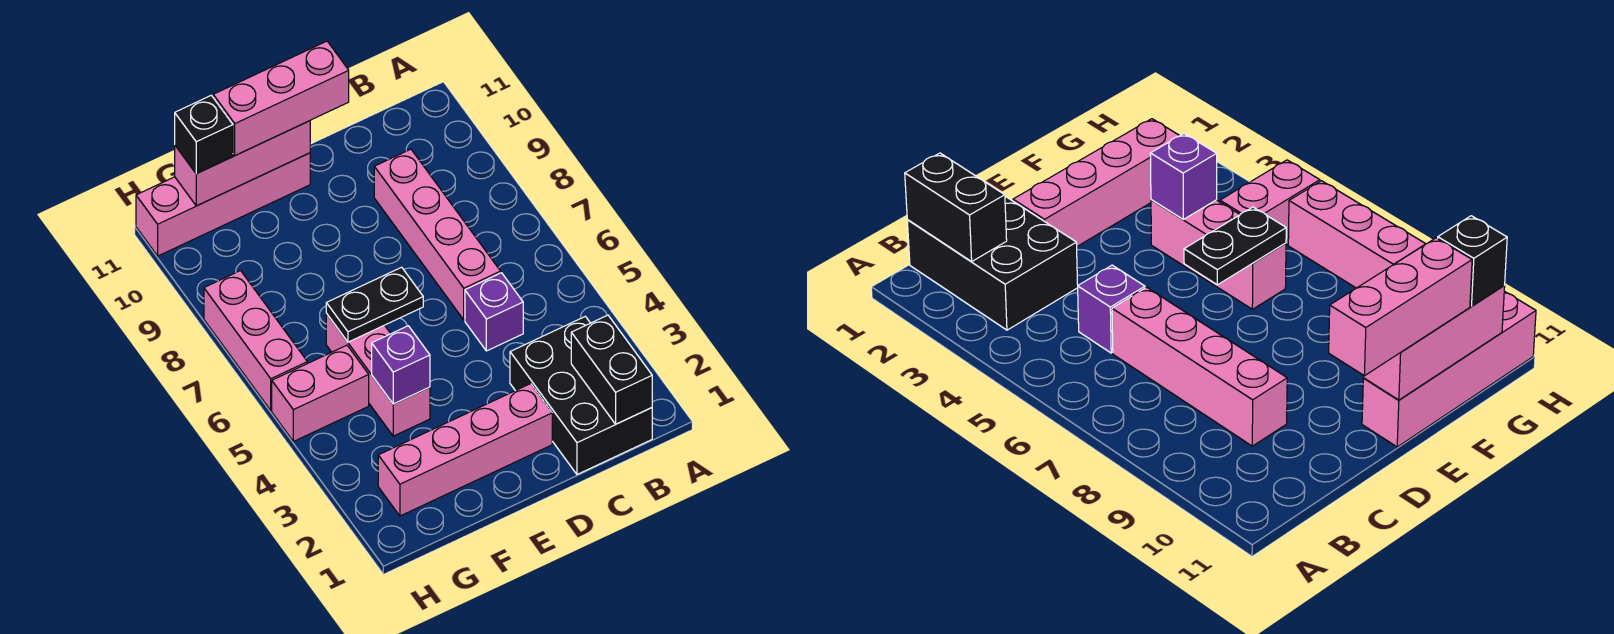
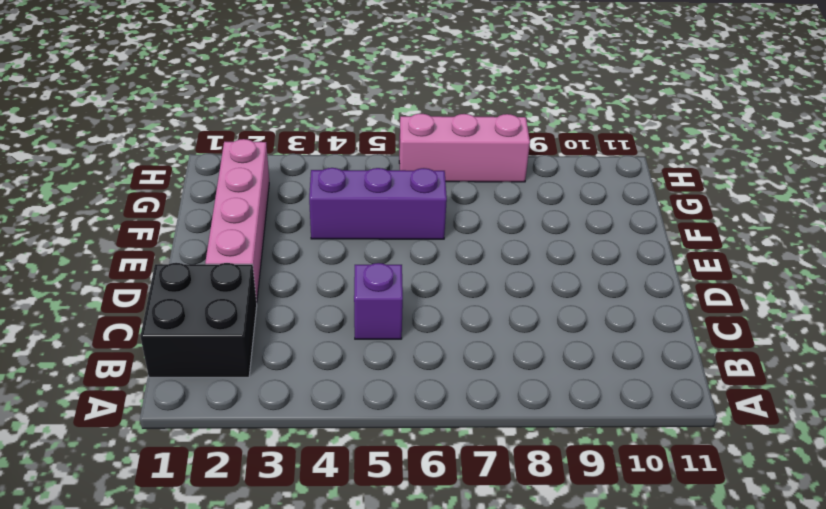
black 2x2 brick [140,263,257,377] -> black 2x3 brick [510,316,652,474]
purple 1x3 brick [309,168,447,239] -> pink 1x3 brick [326,314,430,436]
none -> pink 1x4 brick [374,149,501,320]
none -> pink 1x4 brick [136,153,310,256]
none -> pink 1x2 brick [272,345,369,441]

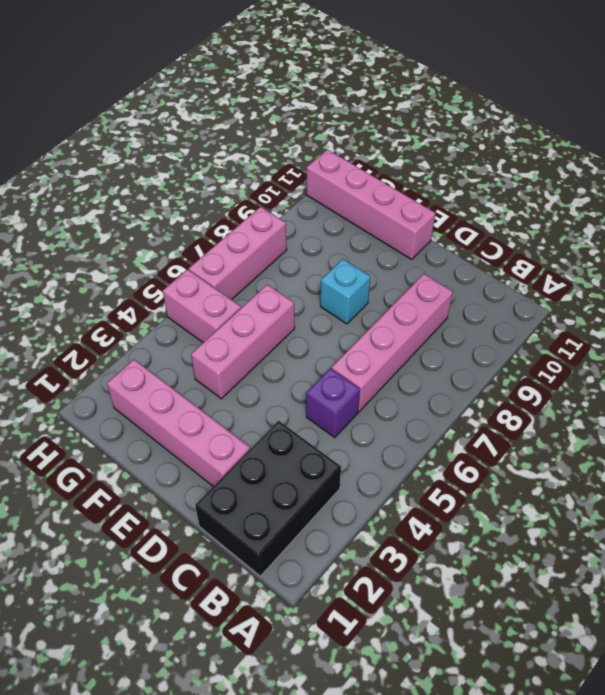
cyan 1x1 brick [320,259,370,324] -> none
none -> black 1x2 brick [571,315,652,424]
none -> black 1x2 plate [326,267,423,342]
none -> pink 1x3 brick [175,121,310,206]

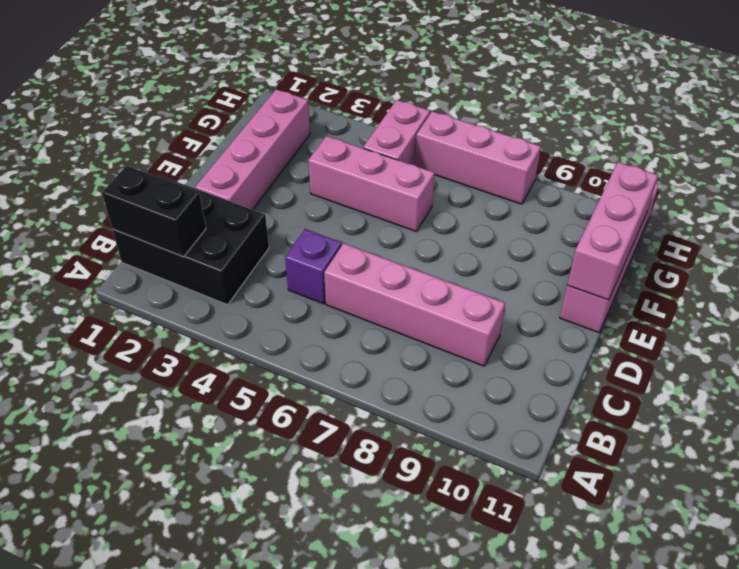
none -> black 1x2 plate [326,267,423,342]
none -> purple 1x1 brick [372,326,430,404]
none -> pink 1x3 brick [213,41,349,156]

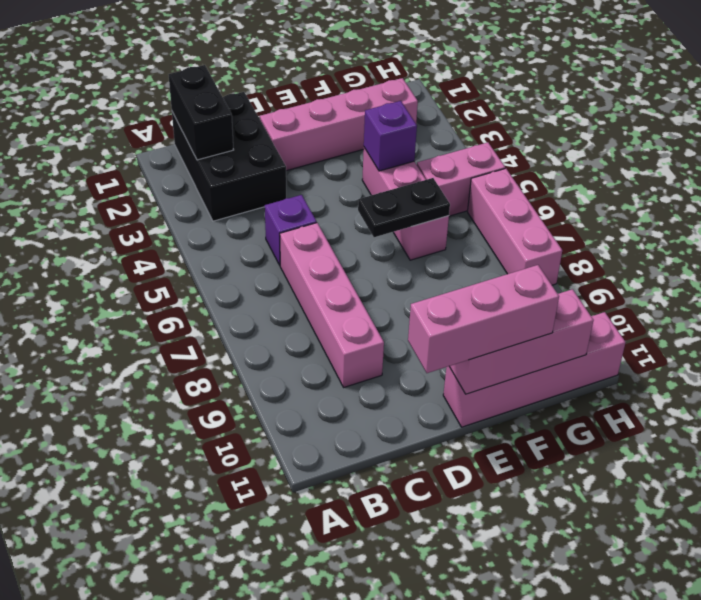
none -> black 1x1 brick [175,95,233,174]

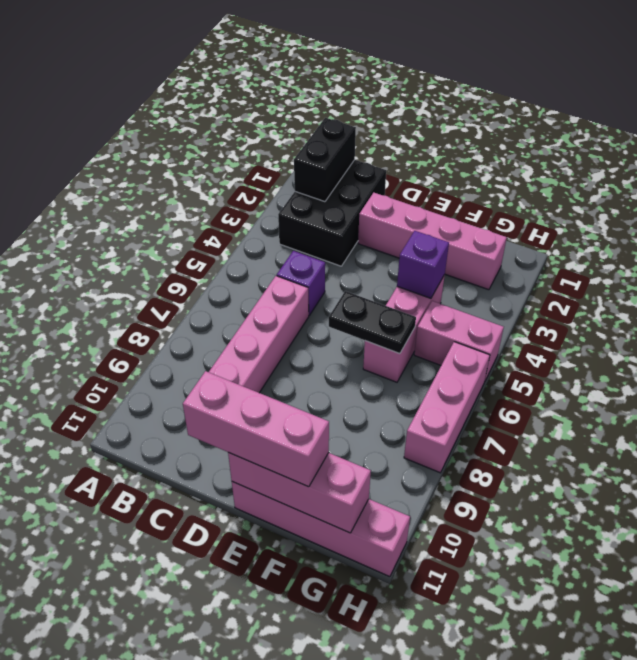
none -> black 1x1 brick [175,95,233,174]

